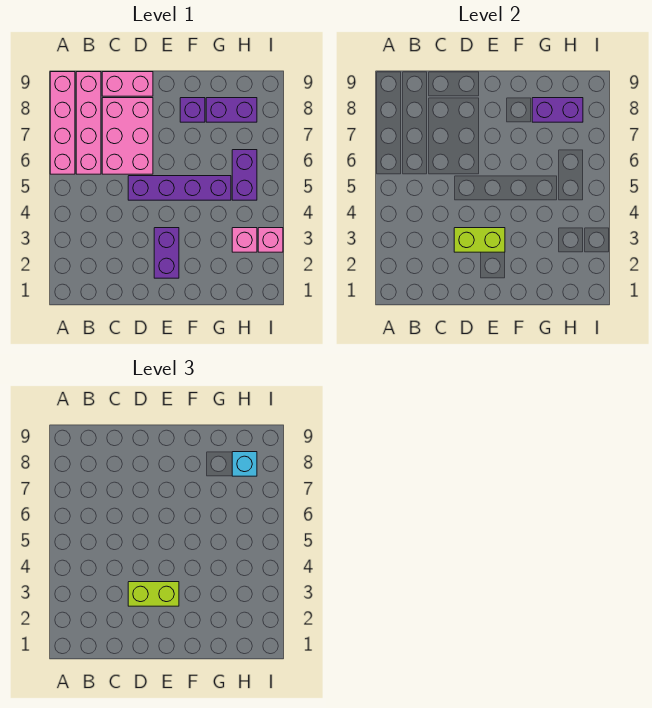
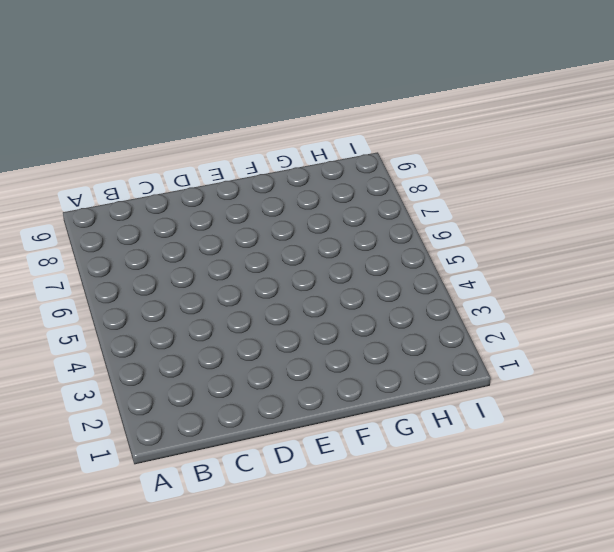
none -> pink 1x4 brick [50,72,75,174]
none -> pink 1x4 brick [76,72,101,174]
none -> pink 2x3 brick [102,98,153,174]

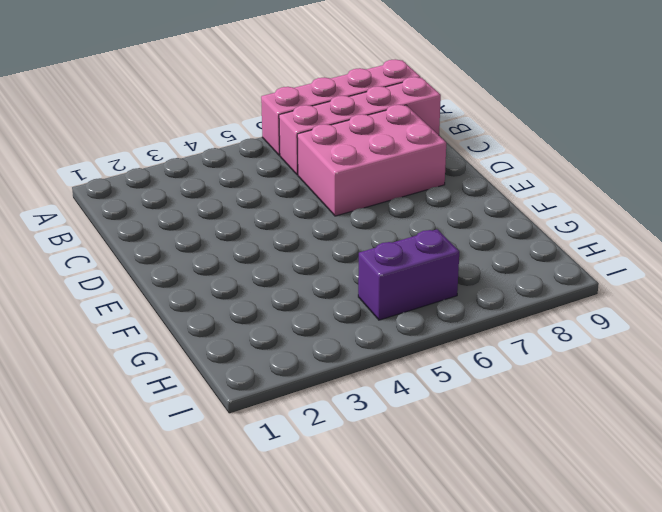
none -> pink 1x2 brick [102,72,153,96]
none -> purple 1x4 brick [128,176,231,200]
none -> purple 1x2 brick [154,228,179,278]

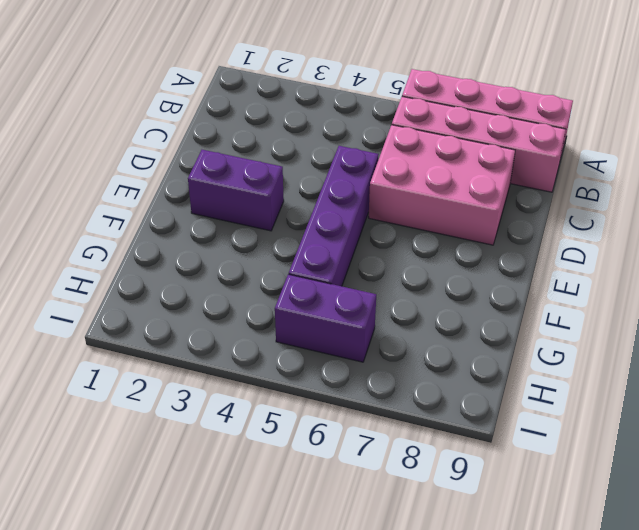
none -> pink 1x2 brick [102,72,153,96]
none -> purple 1x1 brick [180,98,205,122]
none -> purple 1x2 brick [206,98,257,122]

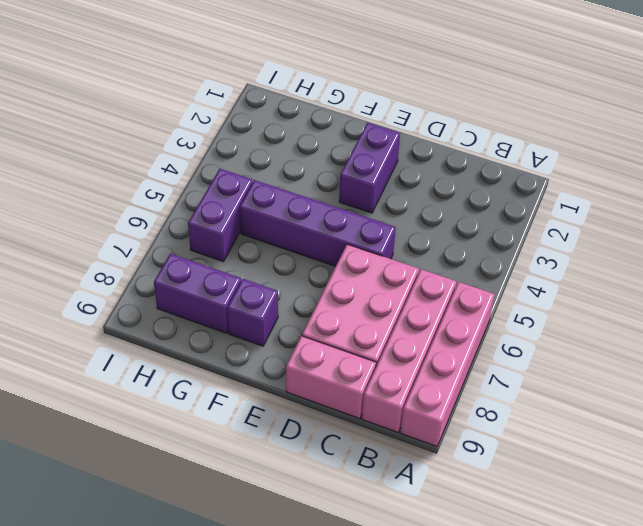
none -> pink 1x1 brick [232,228,257,252]
none -> pink 1x1 brick [258,228,283,252]
none -> lime 1x2 brick [454,228,505,252]

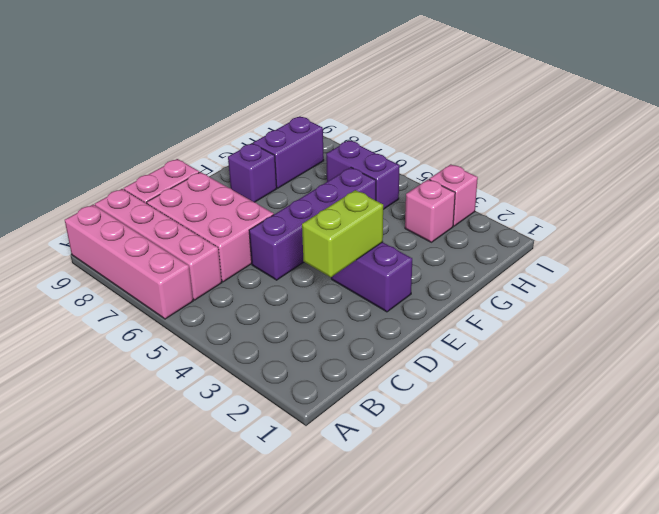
none -> purple 1x2 brick [532,98,583,122]
none -> lime 1x2 brick [128,582,179,606]
none -> cyan 1x1 brick [232,452,257,476]

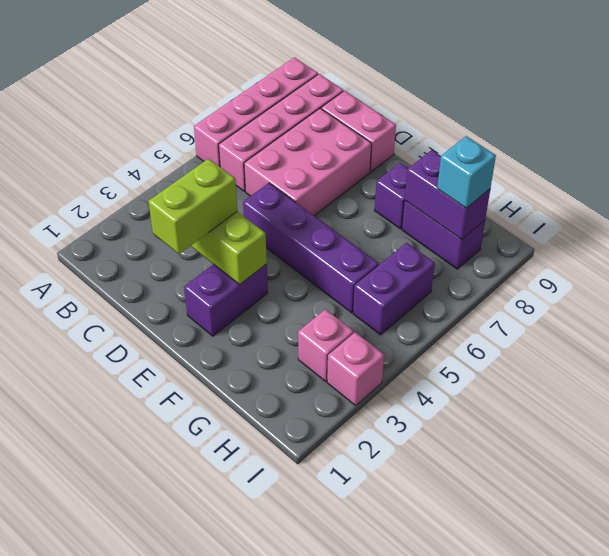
lime 1x2 brick [148,159,237,254] -> lime 1x2 brick turned to [128,582,179,606]

